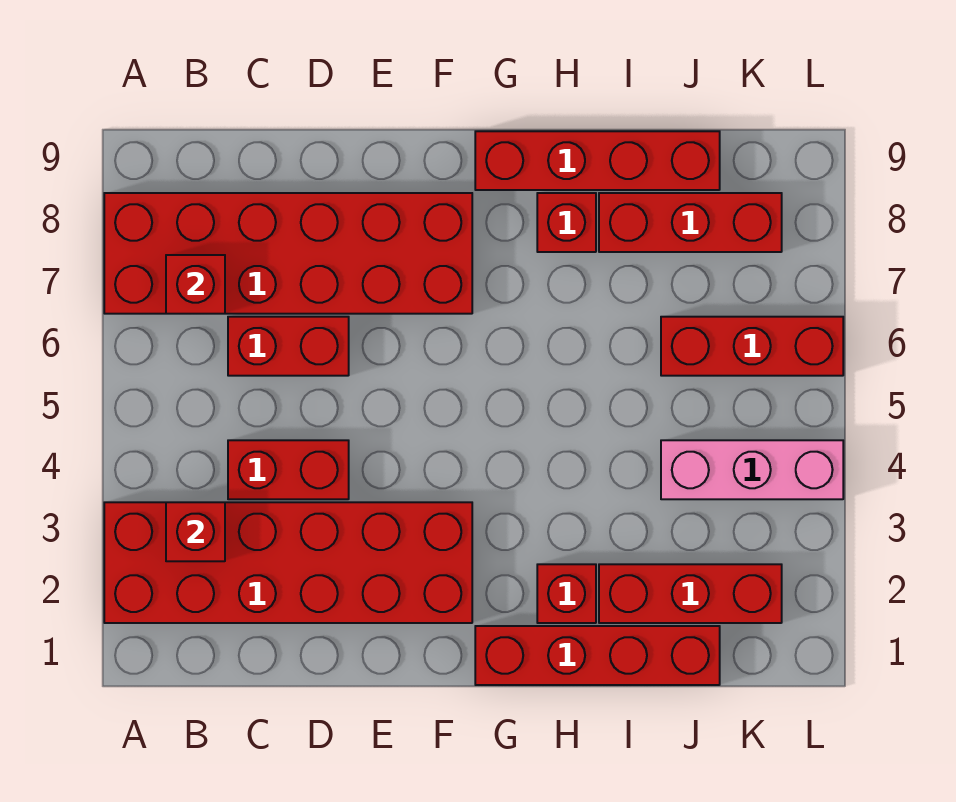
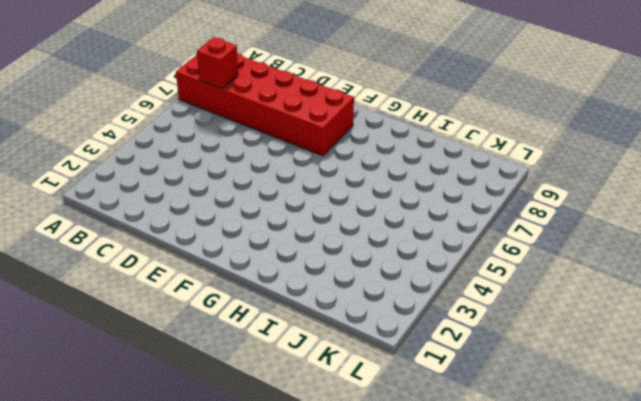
none -> red 2x6 brick [104,502,472,623]
none -> red 1x2 brick [228,440,349,499]
none -> red 1x2 brick [228,317,349,376]

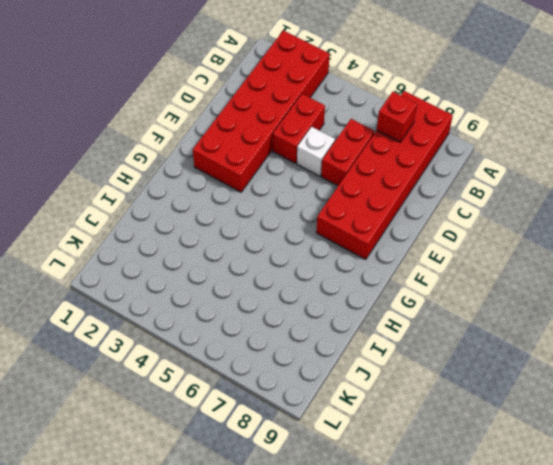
white 1x1 brick [297,127,335,176] -> none
none -> red 1x4 brick [475,626,720,685]
none -> red 1x4 brick [475,131,720,190]
none -> red 1x1 brick [537,564,596,623]

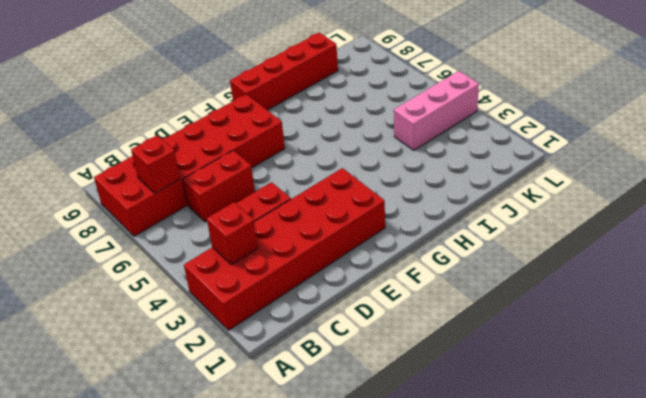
none -> red 1x4 brick [475,626,720,685]
none -> red 1x1 brick [537,564,596,623]
none -> red 1x1 brick [537,193,596,252]

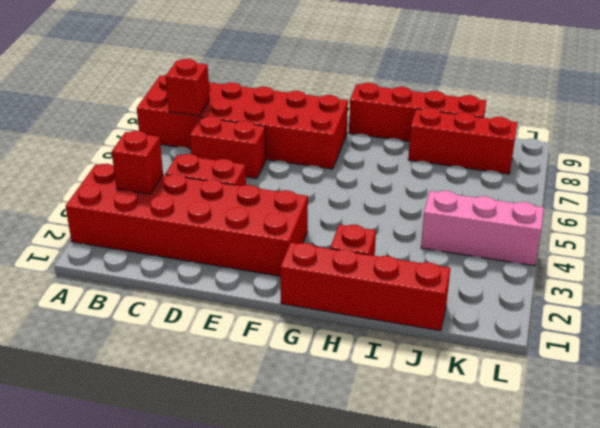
none -> red 1x1 brick [537,193,596,252]
none -> red 1x3 brick [599,564,782,623]
none -> red 1x3 brick [661,317,843,376]

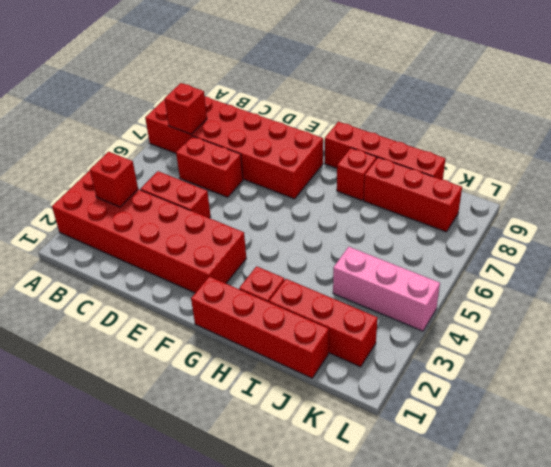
none -> red 1x3 brick [661,317,843,376]

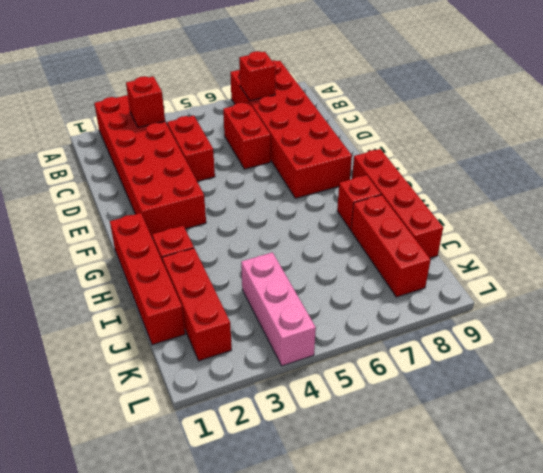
none -> red 1x3 brick [661,317,843,376]

